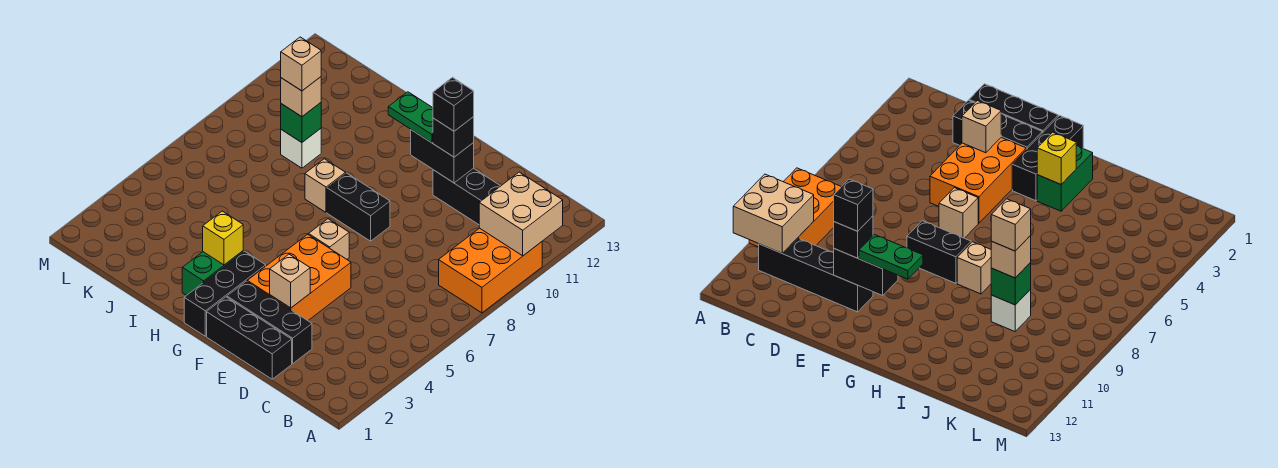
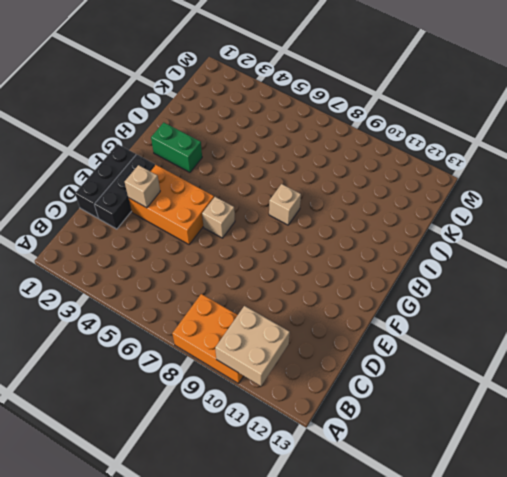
none -> black 1x4 brick [433,168,500,225]
none -> black 1x2 brick [327,173,390,241]
none -> black 1x3 brick [184,251,266,336]

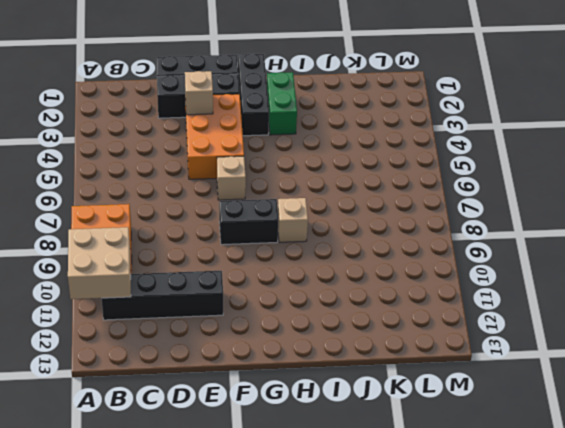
none -> white 1x1 brick [281,129,321,168]
none -> black 1x2 brick [411,130,474,183]
none -> yellow 1x1 brick [203,211,243,265]

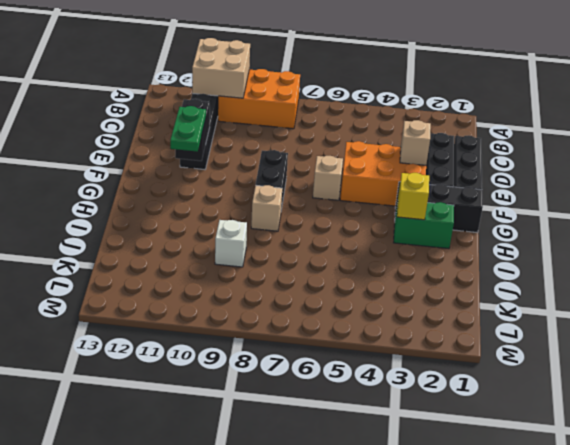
none -> green 1x1 brick [281,103,321,142]
none -> black 1x1 brick [433,117,474,157]
none -> tan 1x1 brick [281,77,321,117]

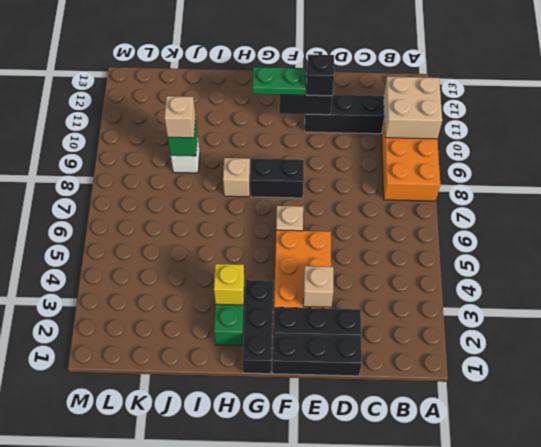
none -> black 1x1 brick [433,77,474,131]
none -> tan 1x1 brick [281,37,321,91]

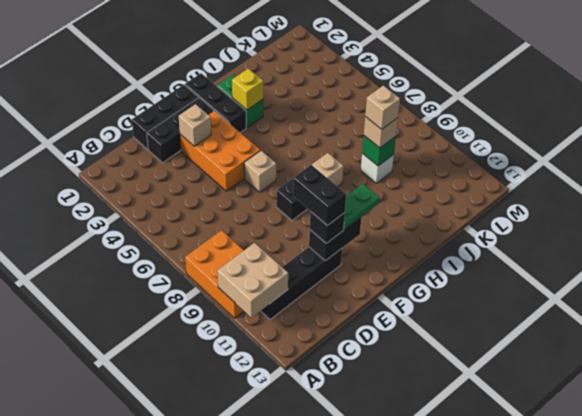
black 1x2 brick [293,165,346,226] -> black 1x1 brick [433,77,474,131]

